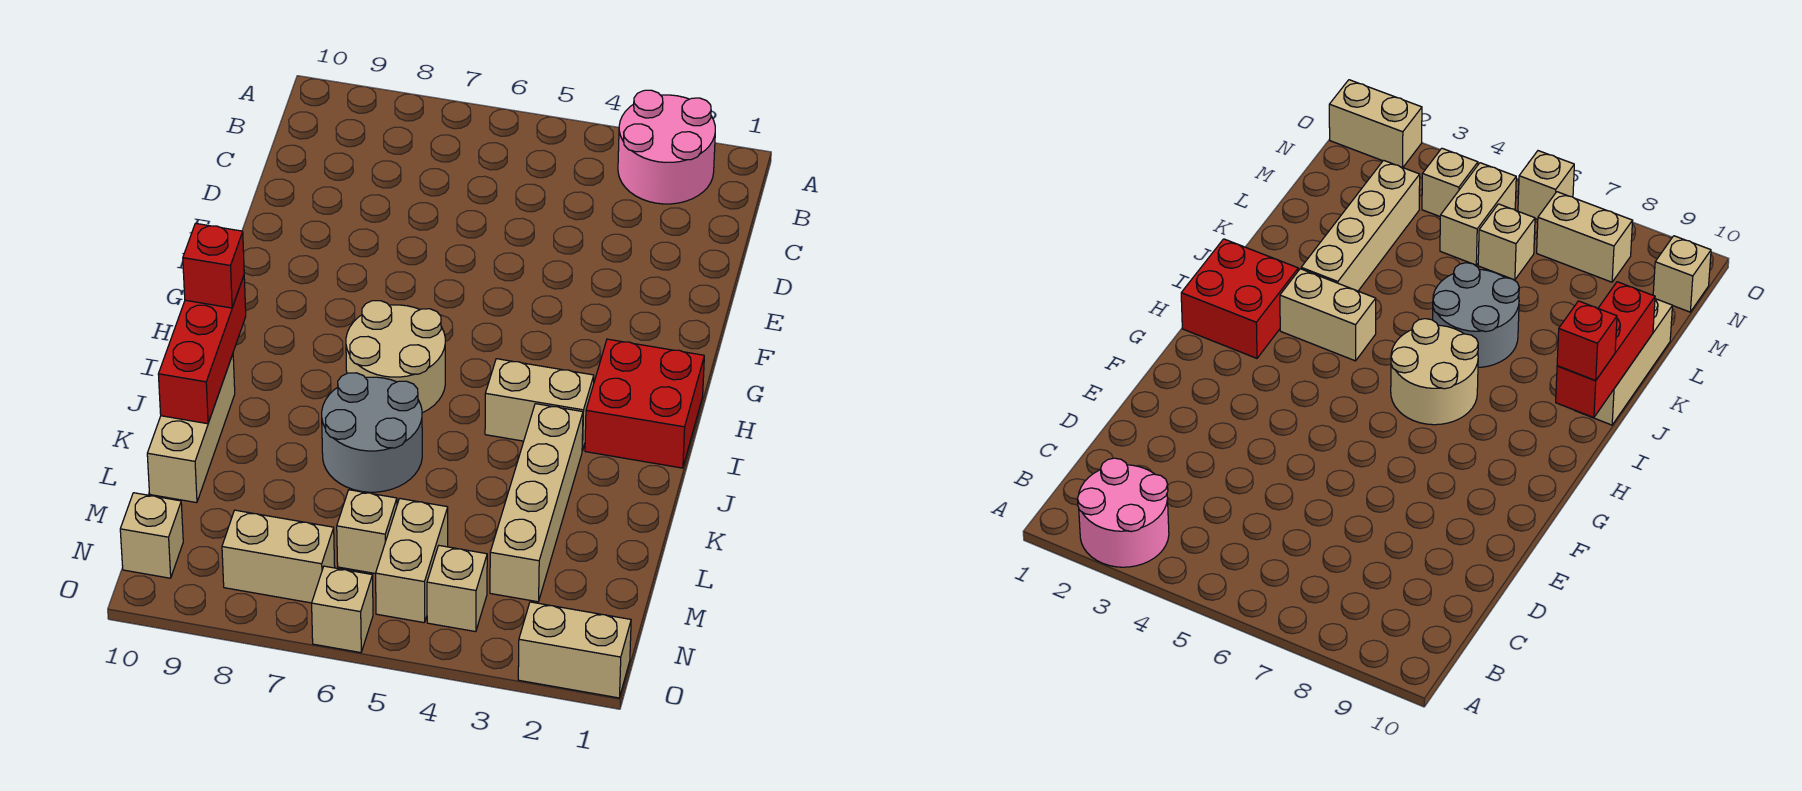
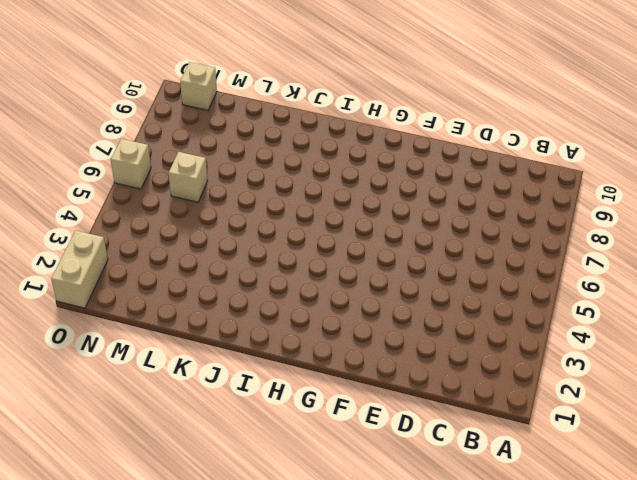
none -> pink 2x2 round brick [618,90,715,204]
none -> red 2x2 brick [585,339,704,468]
none -> tan 2x2 round brick [346,301,445,413]

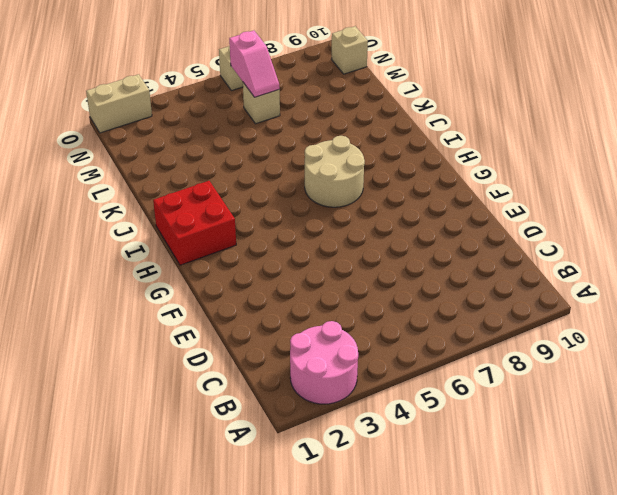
pink 1x2 slope [229,31,280,97] -> none
none -> tan 1x2 brick [485,359,594,451]
none -> tan 1x4 brick [490,404,583,602]
none -> grey 2x2 round brick [322,373,422,492]

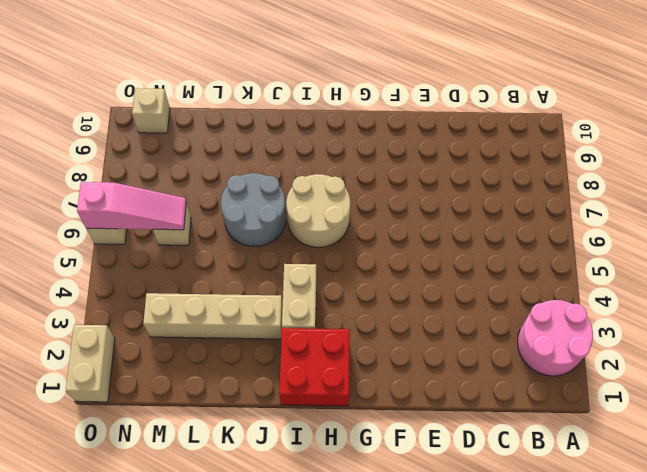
pink 1x3 slope [77,182,186,230] -> none
none -> tan 1x3 brick [147,354,235,503]
none -> tan 1x2 brick [376,498,448,623]
none -> tan 1x1 brick [427,546,487,632]

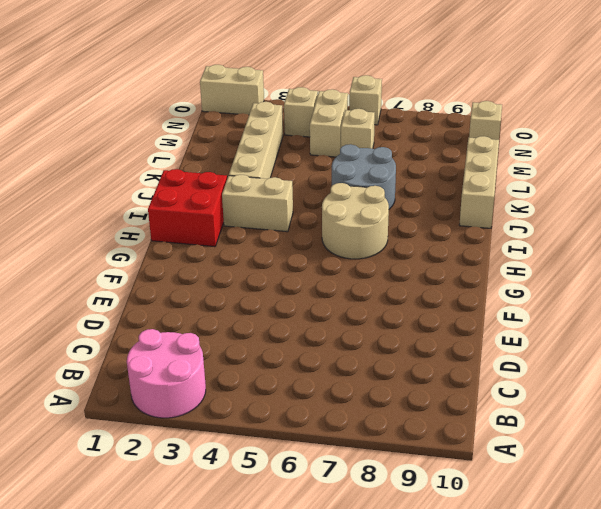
none -> tan 1x2 brick [222,510,335,603]
none -> red 1x3 brick [158,276,246,424]
none -> red 1x1 brick [183,223,244,308]

